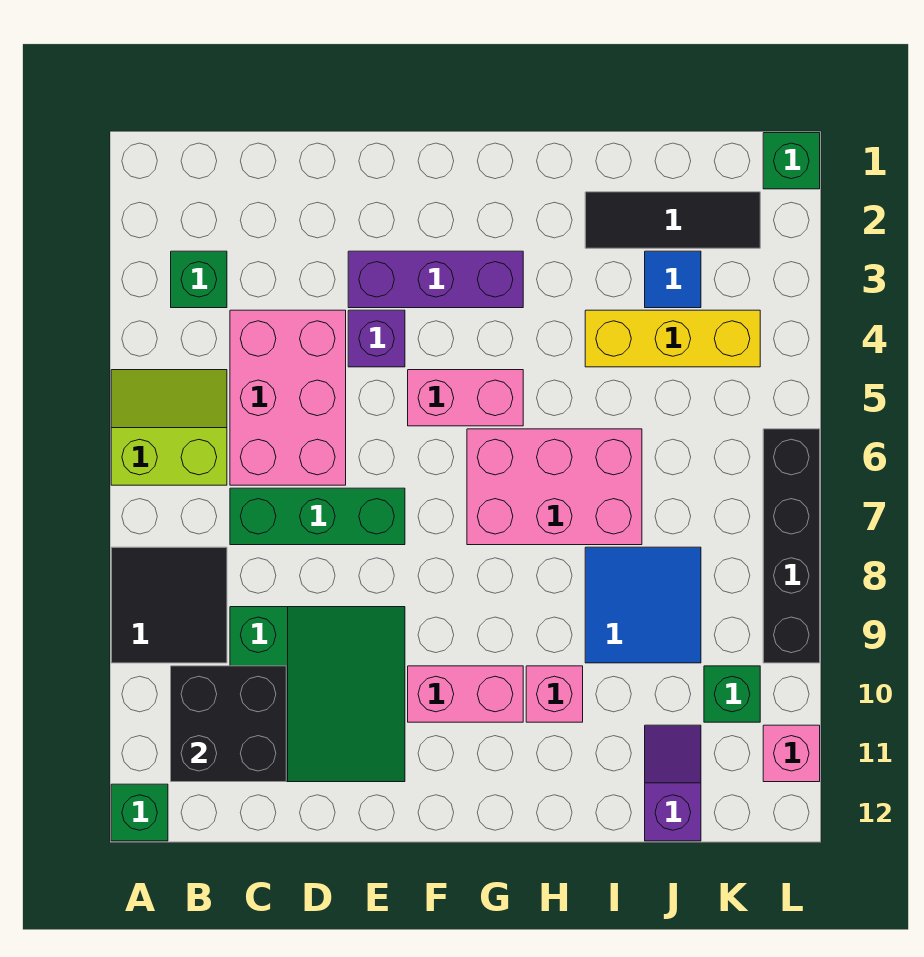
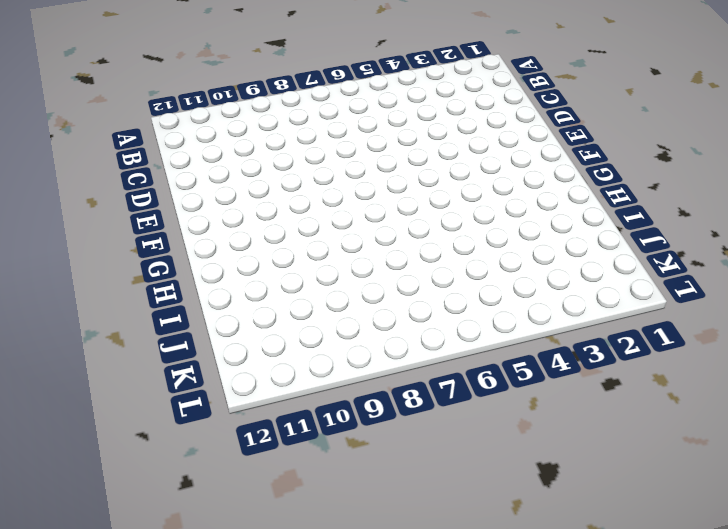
none -> lime 2x2 slope [111,370,227,485]
none -> black 2x2 tile [111,547,227,663]
none -> green 1x1 brick [111,784,168,841]

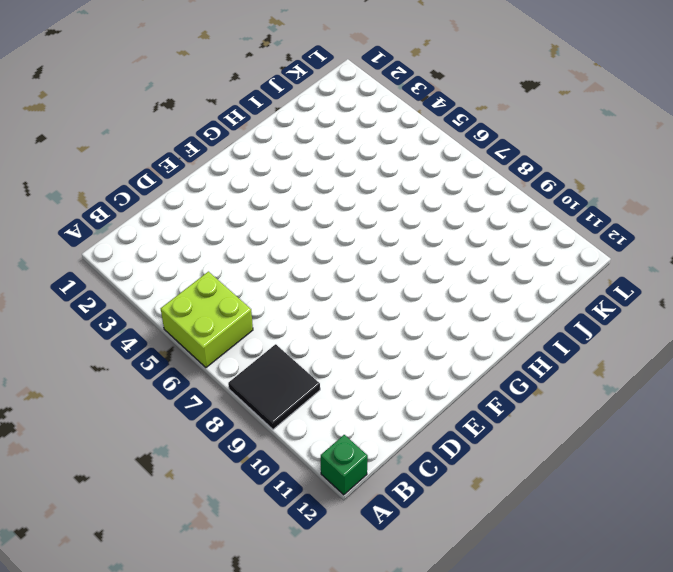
lime 2x2 brick [161,272,253,368] -> lime 2x2 slope [111,370,227,485]
none -> green 1x1 brick [171,251,227,308]
none -> pink 2x3 brick [230,310,346,485]
none -> green 1x3 brick [230,488,405,545]

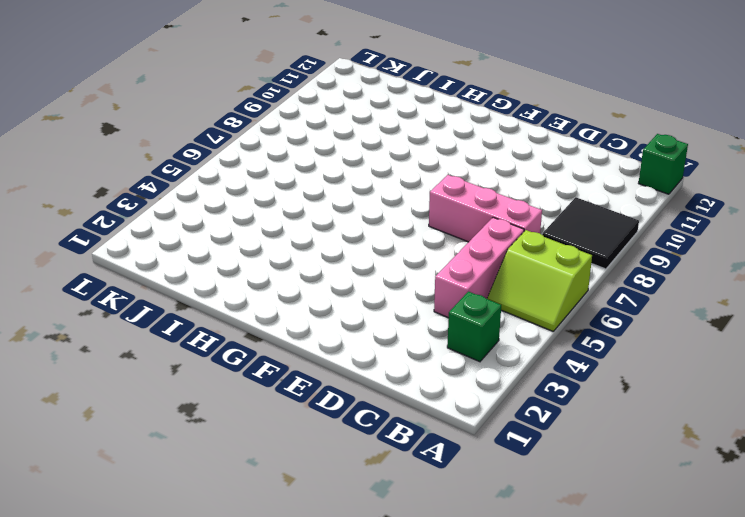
pink 1x3 brick [434,217,524,318] -> pink 2x3 brick [230,310,346,485]
pink 1x3 brick [429,175,542,242] -> green 1x3 brick [230,488,405,545]
none -> green 3x3 slope [230,607,405,782]
none -> purple 1x3 brick [348,251,523,308]
none -> purple 1x1 brick [348,310,405,367]

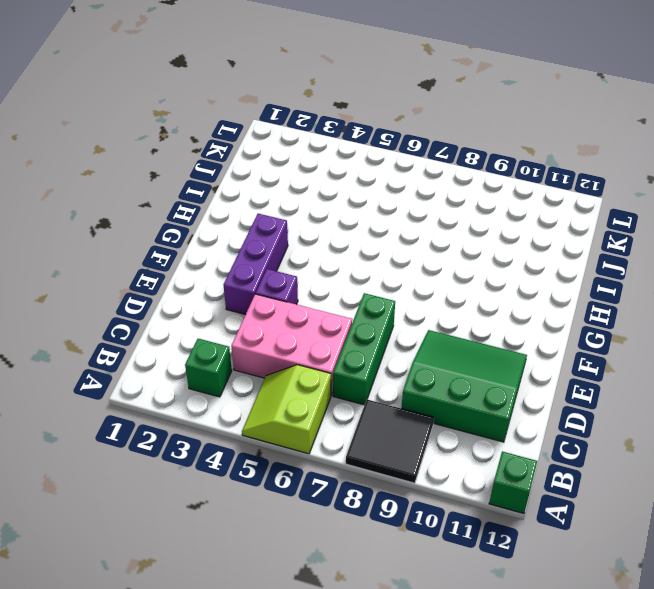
none -> pink 1x2 brick [408,370,523,426]
none -> pink 1x2 brick [408,666,523,722]
none -> pink 2x3 brick [467,429,642,545]

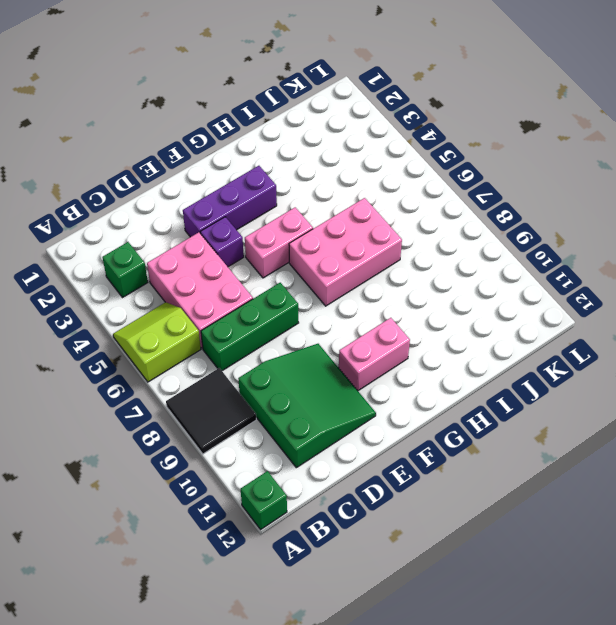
none -> pink 1x1 brick [526,666,583,722]
none -> black 1x3 tile [585,192,760,248]
none -> yellow 1x3 brick [585,310,760,367]

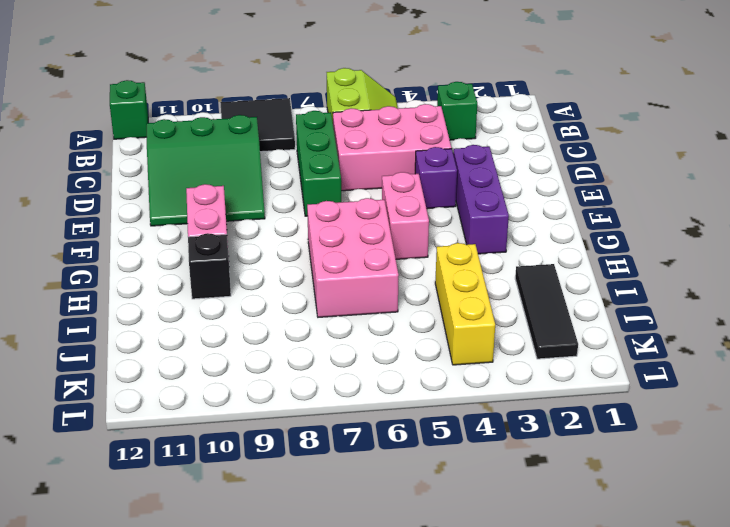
black 1x1 brick [188,233,231,299] -> pink 1x1 brick [526,666,583,722]
none -> blue 2x2 tile [585,547,701,663]
none -> blue 1x1 tile [645,251,701,308]
none -> purple 1x2 slope [645,725,701,841]

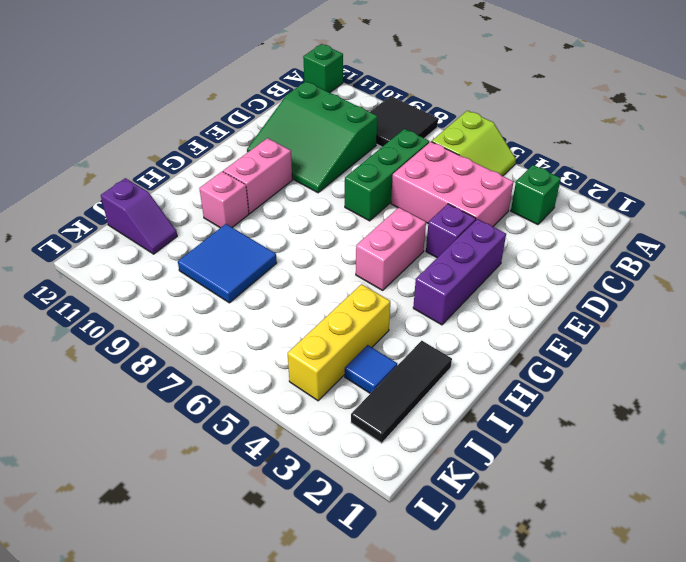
none -> pink 2x3 brick [467,429,642,545]
none -> green 1x1 brick [704,666,760,722]
none -> green 1x1 brick [763,133,820,189]

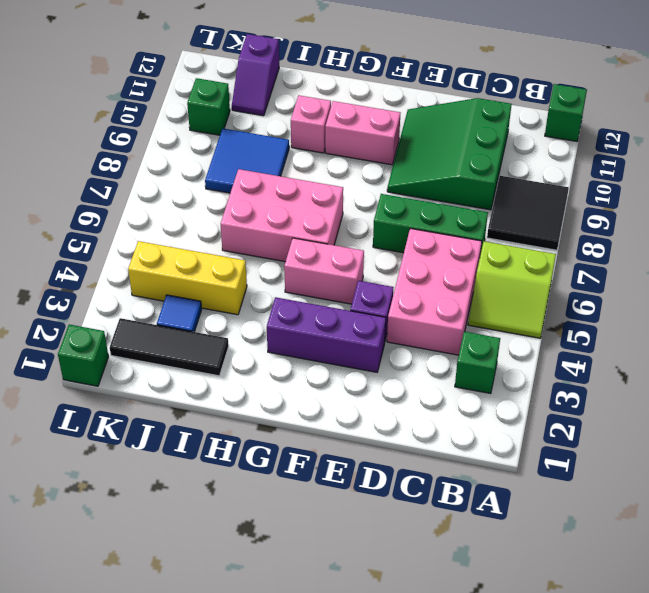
none -> black 1x4 brick [763,429,820,663]
none -> pink 1x1 brick [763,725,820,782]
none -> black 2x2 brick [171,666,286,782]

